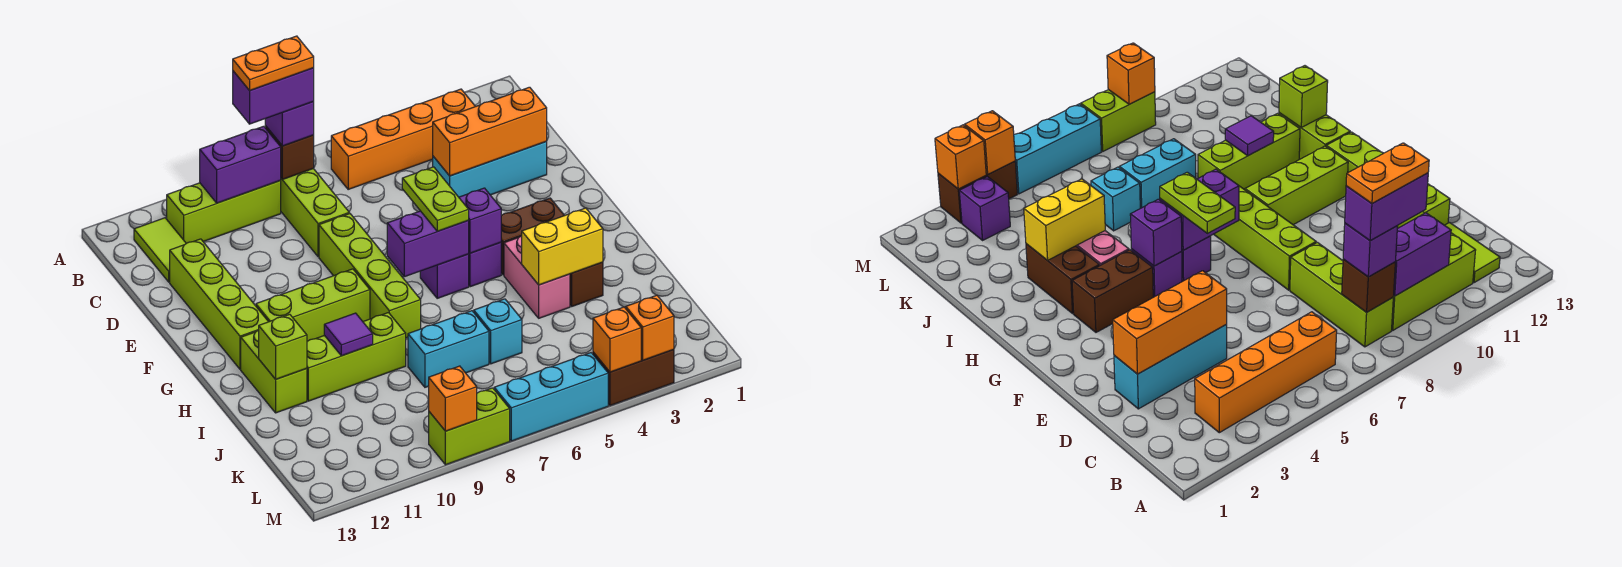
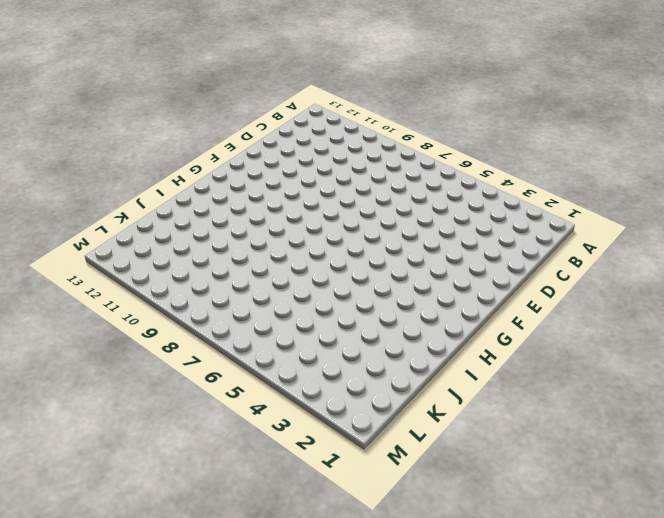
none -> orange 1x4 brick [331,89,475,189]
none -> lime 1x3 brick [280,169,349,257]
none -> lime 1x3 brick [166,181,281,243]
none -> lime 1x2 tile [134,218,186,282]

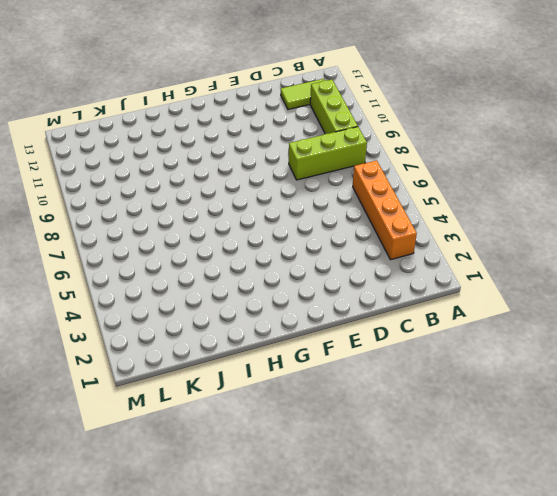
none -> cyan 1x3 brick [433,142,547,197]
none -> lime 1x4 brick [170,239,268,369]
none -> lime 1x4 brick [319,214,421,338]
none -> brown 1x2 brick [501,198,565,275]

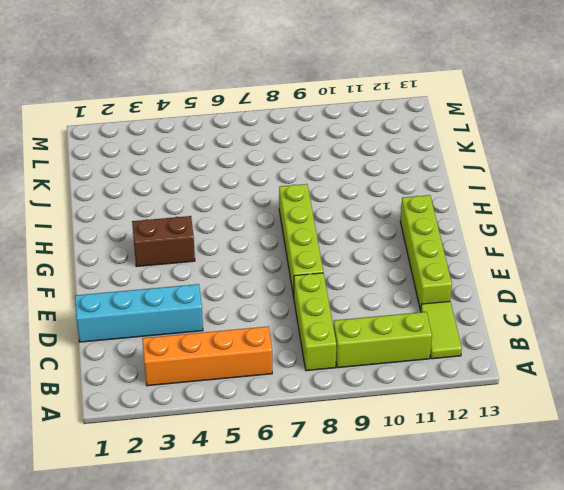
cyan 1x4 brick [75,284,203,342] -> cyan 1x3 brick [433,142,547,197]
none -> purple 1x1 brick [469,242,501,287]
none -> purple 1x1 brick [420,254,469,298]
none -> lime 1x3 brick [256,269,370,341]
none -> brown 1x2 brick [570,262,603,306]

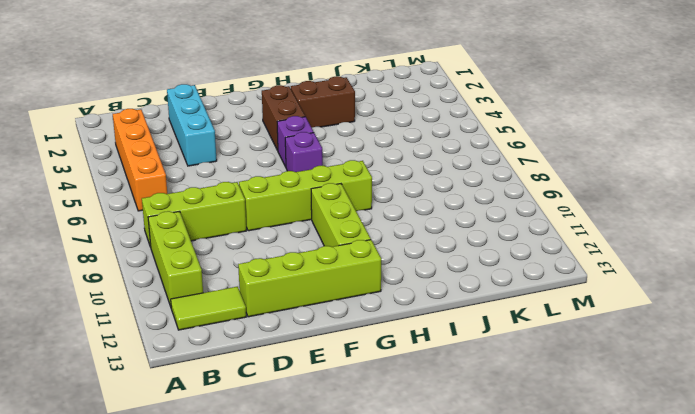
none -> pink 1x2 brick [504,236,570,318]
none -> lime 1x2 brick [241,330,307,413]
none -> lime 1x3 brick [307,313,406,401]
none -> cyan 1x1 brick [474,299,522,364]

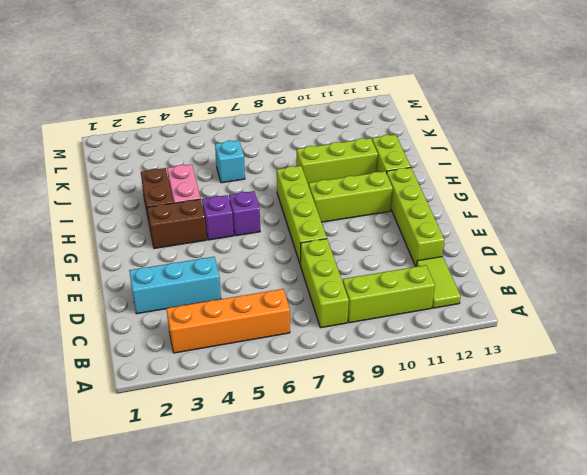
none -> cyan 1x2 brick [408,311,489,387]
none -> purple 1x1 brick [959,177,1010,240]
none -> brown 1x2 brick [593,350,674,406]
none -> cyan 1x3 brick [494,353,608,441]

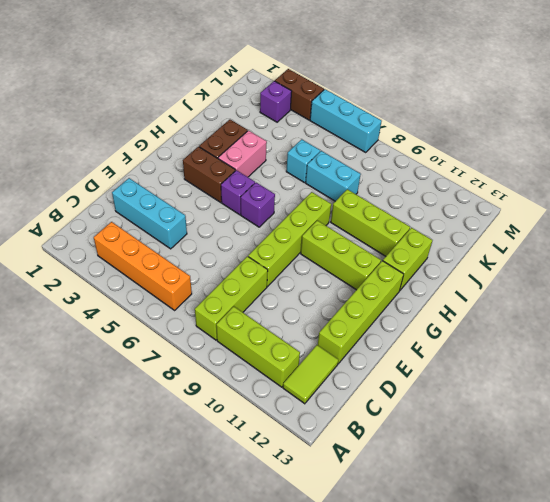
none -> lime 1x2 brick [429,388,510,465]
none -> brown 1x1 brick [265,126,314,180]
none -> purple 1x2 brick [200,126,281,203]
none -> orange 1x3 brick [433,87,547,176]

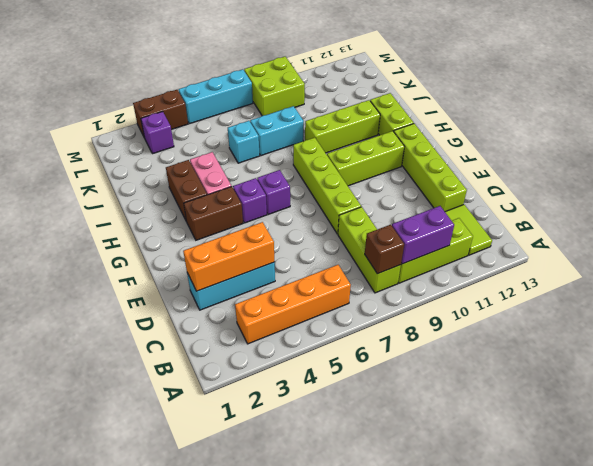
lime 2x2 brick [244,57,305,116] -> lime 1x2 brick [429,388,510,465]
none -> purple 1x1 brick [459,188,501,253]
none -> purple 1x2 brick [387,211,469,277]
none -> yellow 1x2 brick [522,208,603,285]
none -> purple 1x1 tile [324,313,373,356]

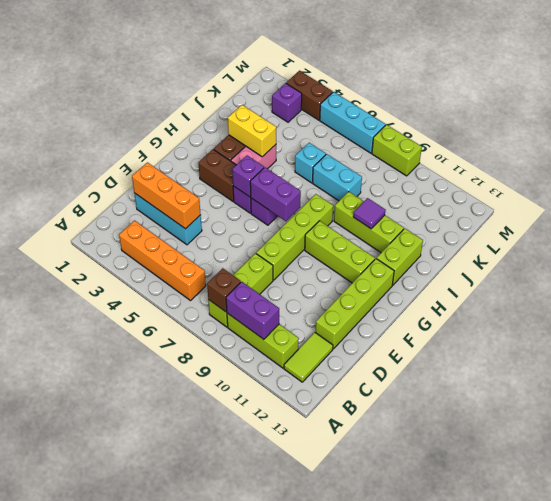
none -> lime 1x1 brick [259,314,307,379]
none -> orange 1x1 brick [626,295,674,360]
none -> orange 1x1 brick [593,307,641,372]
none -> orange 1x1 brick [429,366,477,431]

